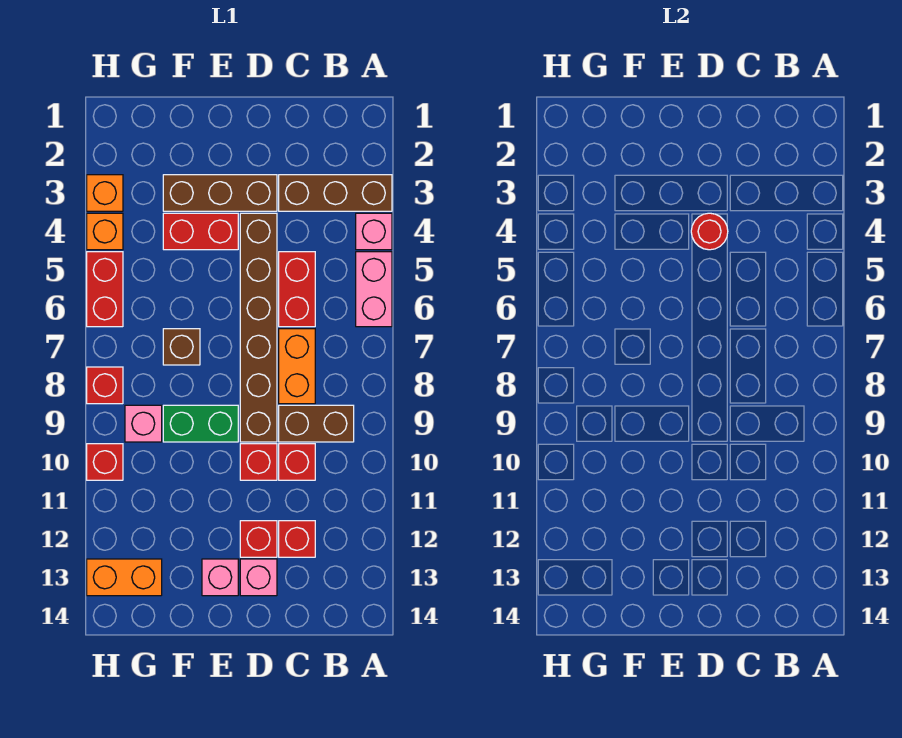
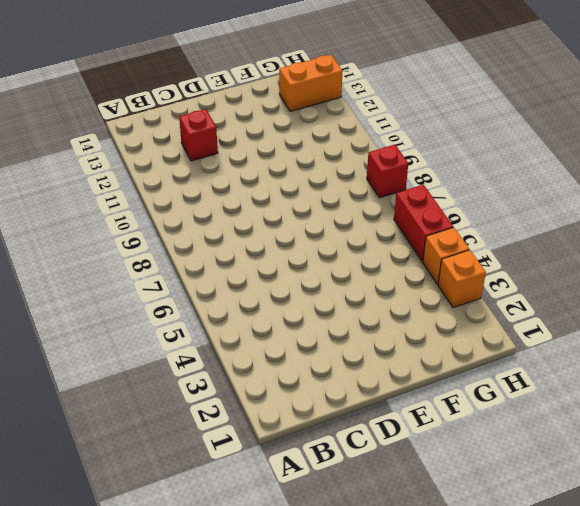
none -> brown 1x3 brick [279,175,392,211]
none -> pink 1x1 brick [356,213,392,250]
none -> pink 1x2 brick [356,252,392,327]

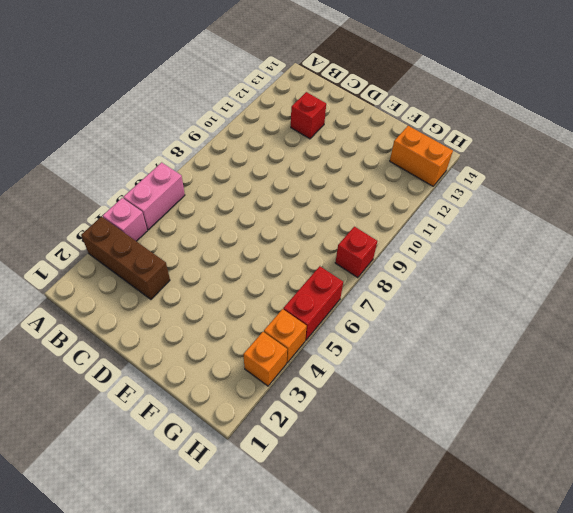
none -> brown 1x2 brick [279,405,354,442]
none -> red 1x2 brick [279,252,315,327]
none -> orange 1x2 brick [279,329,315,404]

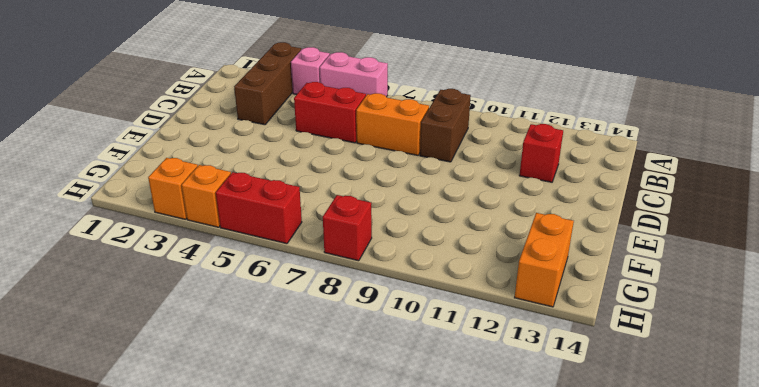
none -> red 1x1 brick [279,444,315,480]
none -> brown 1x3 brick [163,175,277,211]
none -> brown 1x6 brick [240,213,277,442]

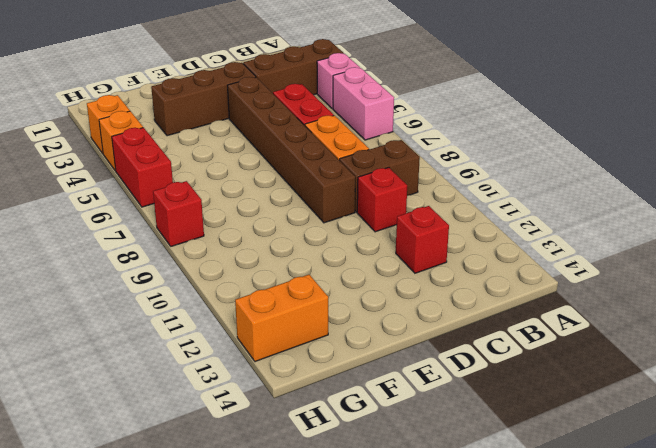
none -> red 1x1 brick [240,444,277,480]
none -> red 1x1 brick [240,521,277,557]
none -> pink 1x1 brick [240,559,277,596]

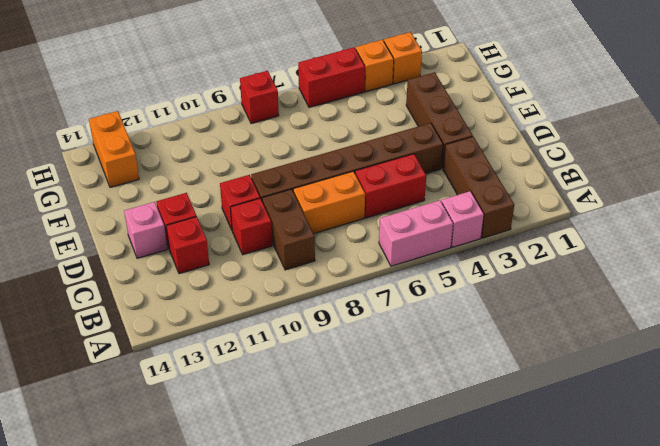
none -> red 1x2 brick [163,213,238,250]
none -> green 1x2 brick [163,405,238,442]
none -> pink 1x1 brick [202,559,238,596]

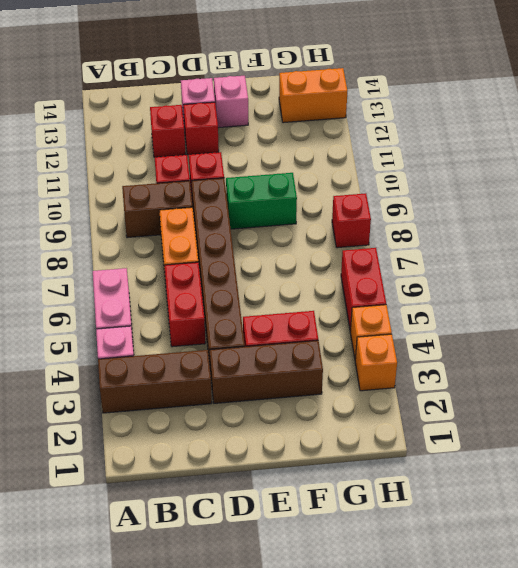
none -> brown 1x1 brick [163,329,200,365]
none -> pink 1x1 brick [125,405,162,442]
none -> red 1x1 brick [87,444,123,480]

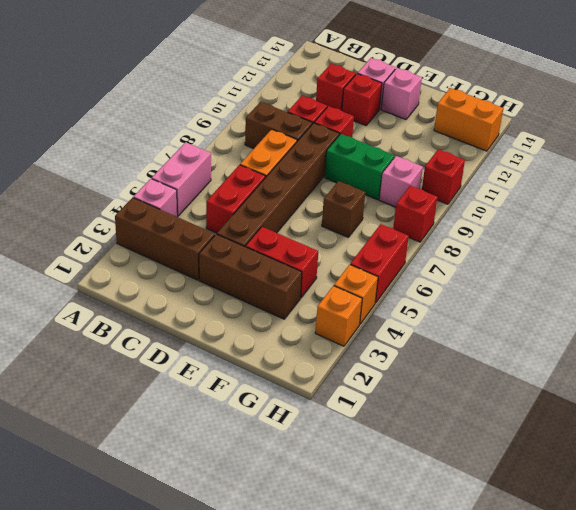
none -> red 1x1 round brick [691,213,728,250]

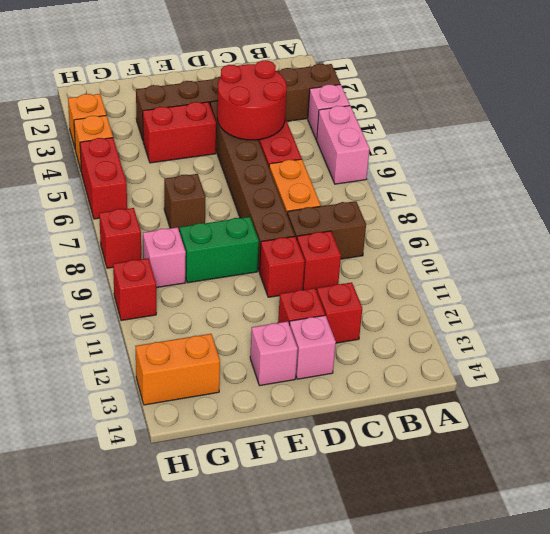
red 2x2 round brick [217,60,287,140] -> red 1x1 round brick [691,213,728,250]

